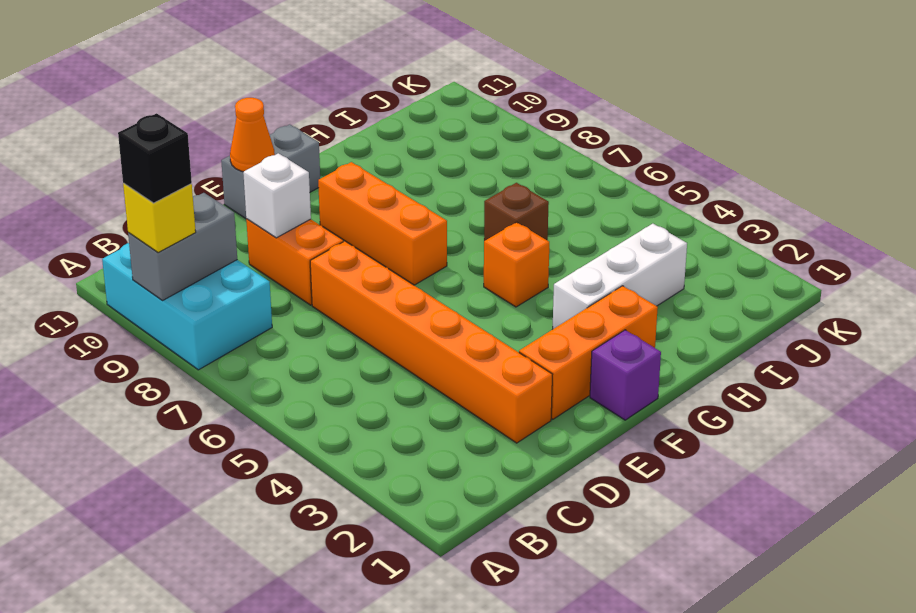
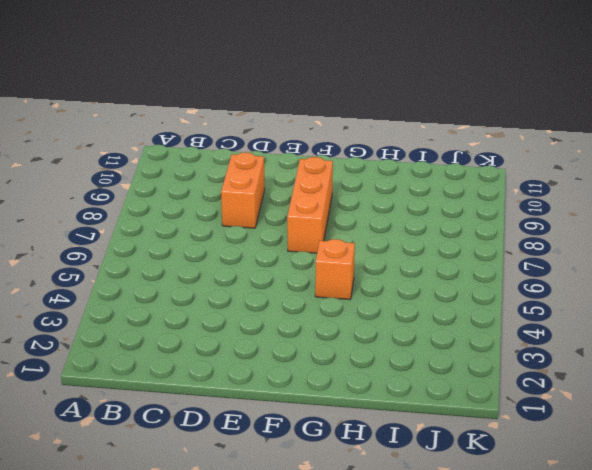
none -> cyan 2x3 brick [102,243,272,370]
none -> orange 1x6 brick [310,241,553,443]
none -> orange 1x3 brick [519,286,658,419]

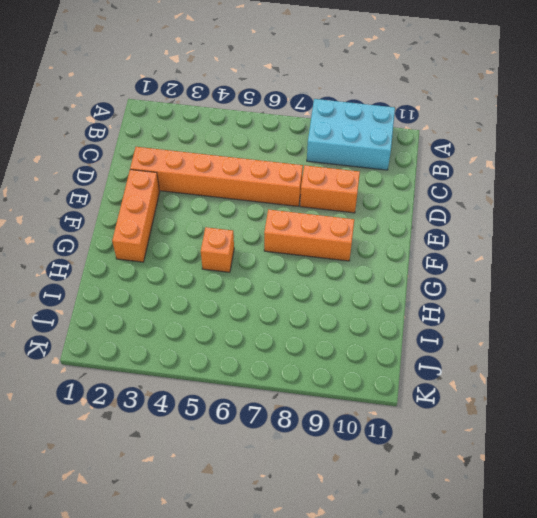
none -> grey 1x2 brick [221,124,320,219]
none -> purple 1x1 brick [590,330,661,420]
none -> white 1x3 brick [553,224,687,329]

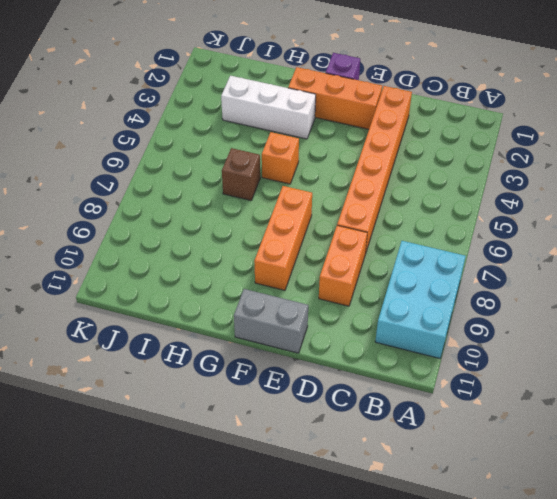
none -> grey 1x2 brick [128,193,237,300]
none -> white 1x1 brick [243,153,311,238]
none -> orange 1x1 cone [230,98,275,172]

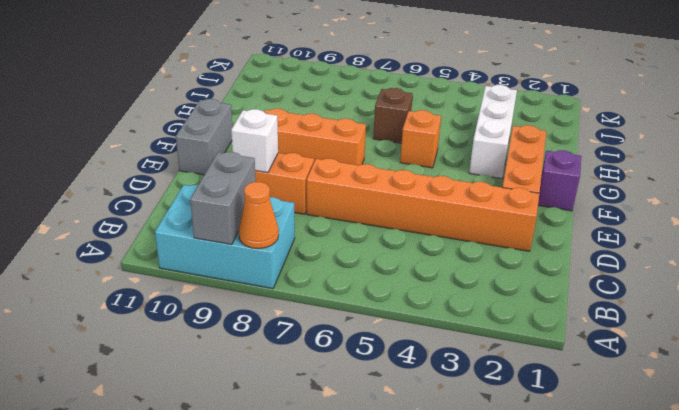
orange 1x1 cone [239,182,279,249] -> orange 1x1 cone moved to [230,98,275,172]
none -> yellow 1x1 brick [123,183,196,253]
none -> black 1x1 brick [118,113,192,203]

